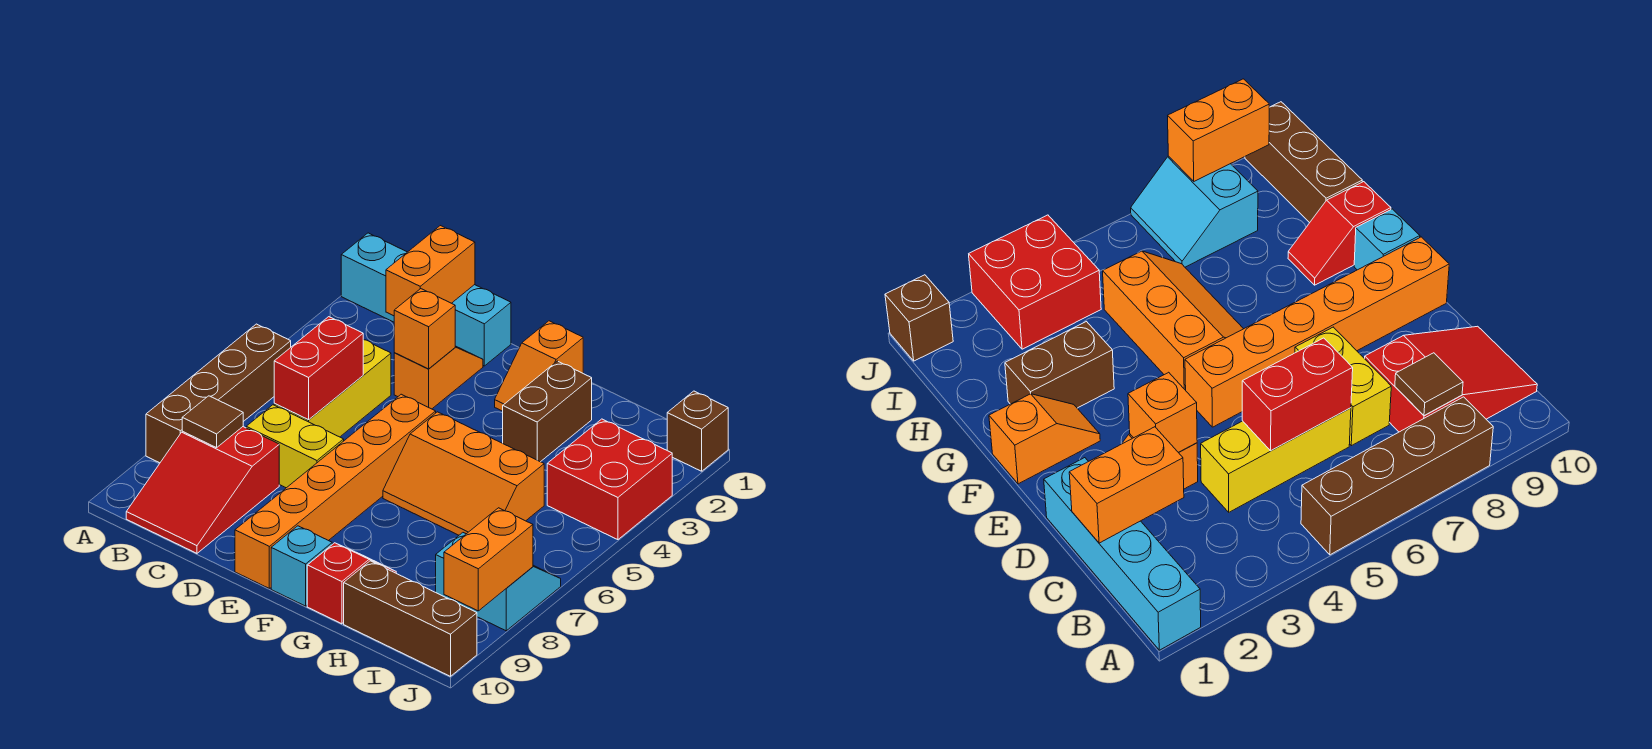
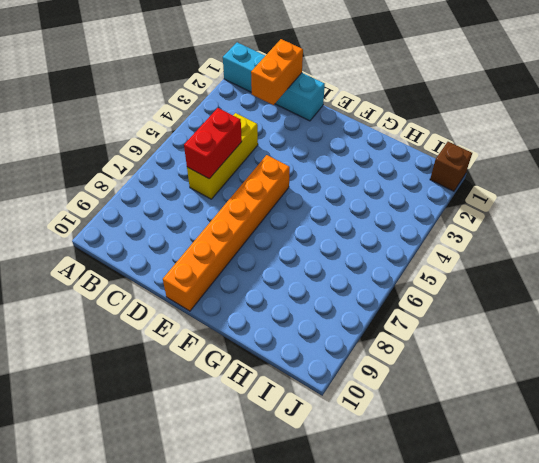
none -> brown 1x4 brick [146,324,291,463]
none -> red 2x3 slope [126,427,279,553]
none -> yellow 1x2 brick [246,405,344,488]

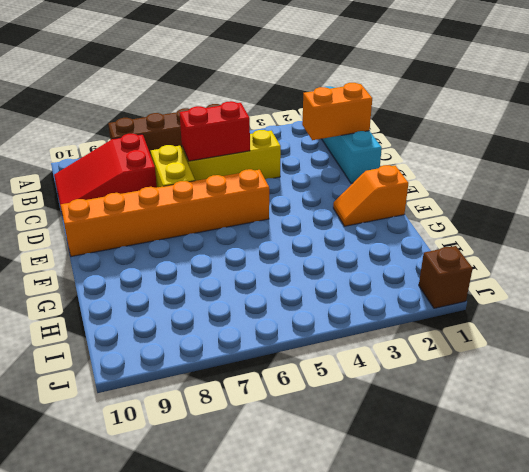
none -> orange 1x2 slope [394,346,483,409]
none -> orange 2x3 slope [383,412,544,535]
none -> cyan 1x1 brick [271,526,332,606]

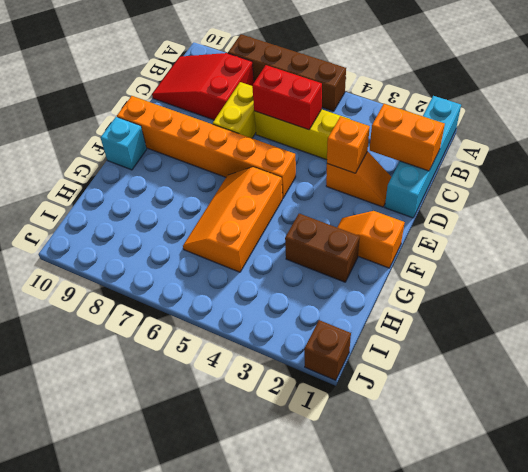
none -> red 1x2 slope [307,543,396,624]
none -> brown 1x3 brick [344,561,477,676]
none -> red 2x2 brick [547,419,672,540]

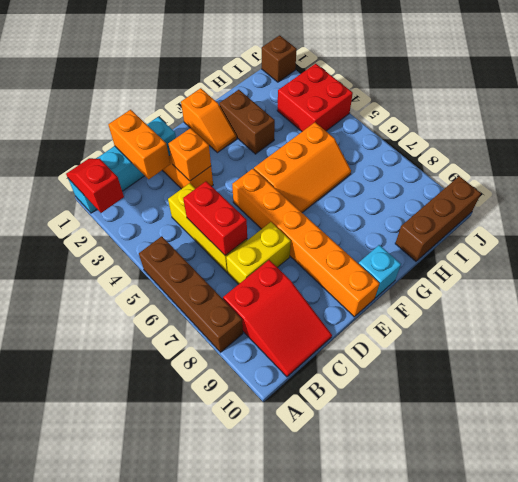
red 1x2 slope [66,158,124,213] -> red 1x2 slope moved to [307,543,396,624]
none -> cyan 2x2 slope [436,533,561,631]
none -> brown 1x1 tile [182,396,243,448]
none -> orange 1x2 brick [444,508,533,611]

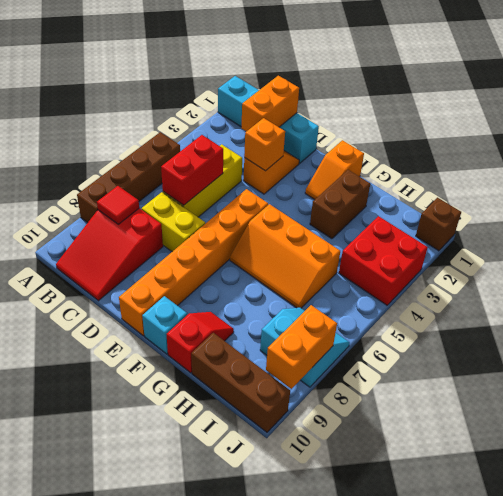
red 1x1 tile [97,186,139,224] -> brown 1x1 tile [182,396,243,448]

